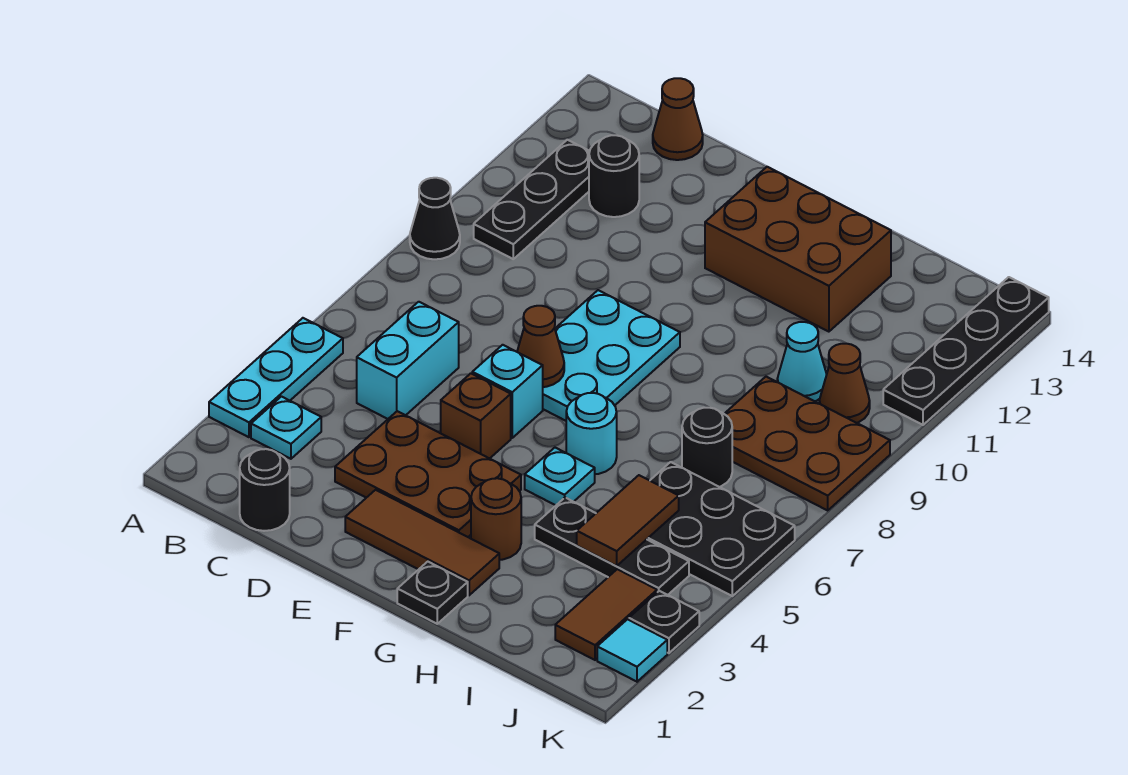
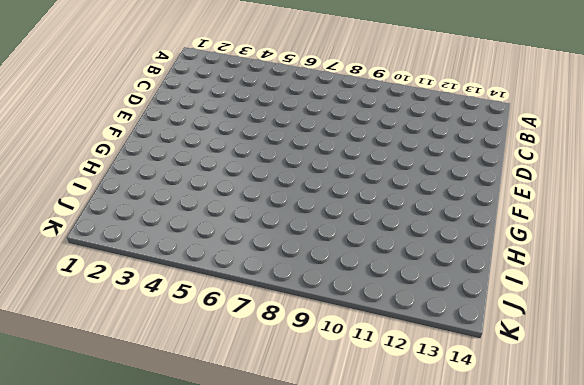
none -> cyan 1x3 plate [209,318,343,437]
none -> black 1x1 cone [410,178,460,259]
none -> cyan 1x1 plate [251,397,321,459]
none -> black 1x3 plate [474,140,590,259]

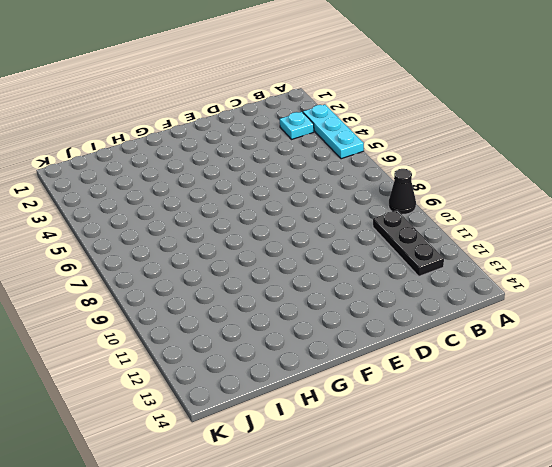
none -> black 1x1 round brick [240,449,290,531]
none -> cyan 1x2 brick [357,302,459,419]
none -> black 1x1 round brick [589,135,639,217]
none -> brown 1x1 cone [653,78,703,160]

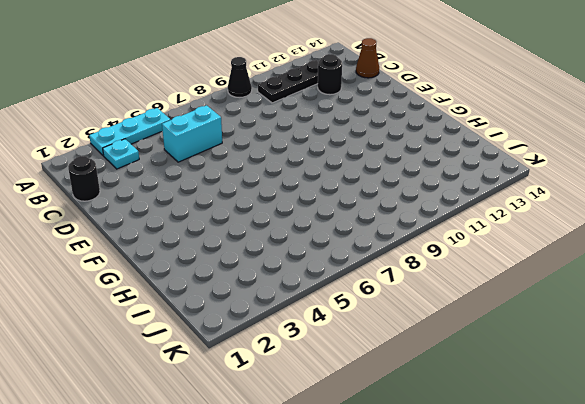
none -> brown 2x3 plate [335,411,521,537]
none -> brown 1x3 tile [345,490,499,595]
none -> brown 1x1 brick [441,373,511,459]
none -> cyan 1x1 brick [472,345,543,438]

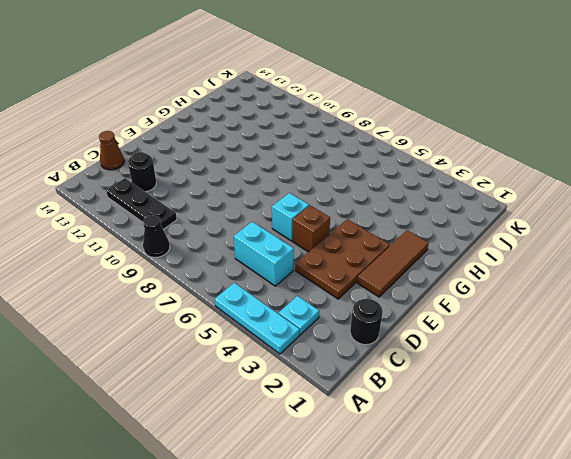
none -> cyan 2x3 plate [543,290,680,421]
none -> brown 2x3 brick [705,167,891,332]
none -> black 1x1 plate [397,562,468,624]
none -> brown 1x1 round brick [471,478,521,560]

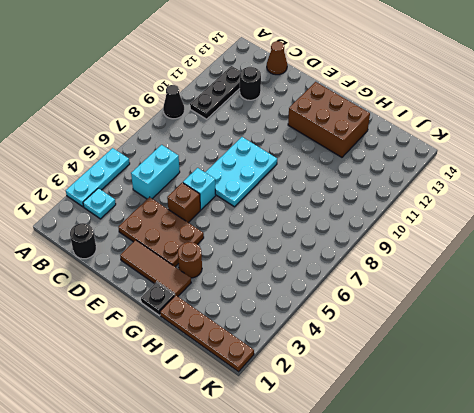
brown 1x4 plate [160,295,254,372] -> none
none -> cyan 1x1 plate [525,448,595,505]
none -> cyan 1x1 round brick [566,393,617,474]
none -> black 1x3 plate [535,498,689,595]
none -> black 2x3 plate [647,462,795,596]

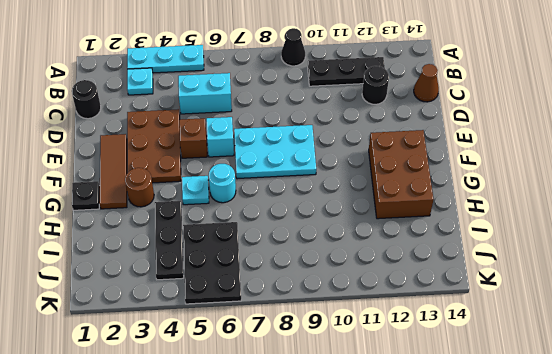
none -> black 1x1 round brick [682,408,732,487]
none -> brown 2x3 plate [724,377,890,510]
none -> cyan 1x1 cone [777,322,827,401]
none -> brown 1x2 tile [555,569,657,660]

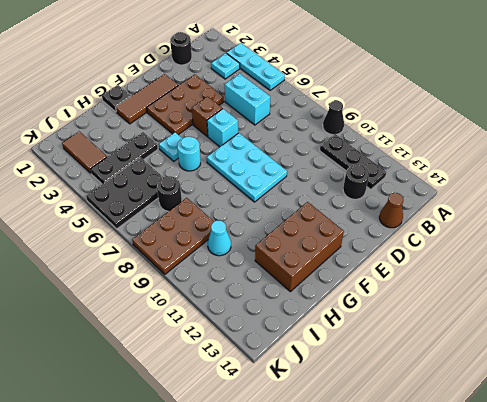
none -> brown 1x1 round brick [471,478,521,560]
none -> brown 1x1 cone [819,344,870,423]
none -> cyan 1x1 tile [597,619,667,682]
none -> black 1x1 plate [629,591,699,653]

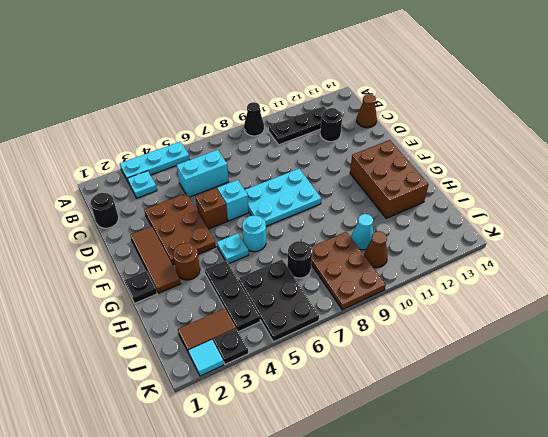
none -> black 1x4 plate [883,277,1049,425]
none -> brown 1x1 cone [517,306,564,387]
none -> brown 1x2 tile [577,475,679,566]

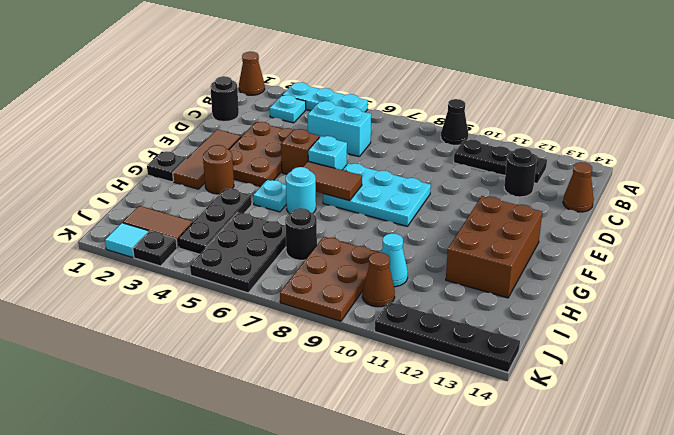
brown 1x1 cone [239,52,265,95] -> brown 1x1 cone moved to [517,306,564,387]
brown 1x2 tile [303,161,362,201] -> brown 1x2 tile moved to [577,475,679,566]

